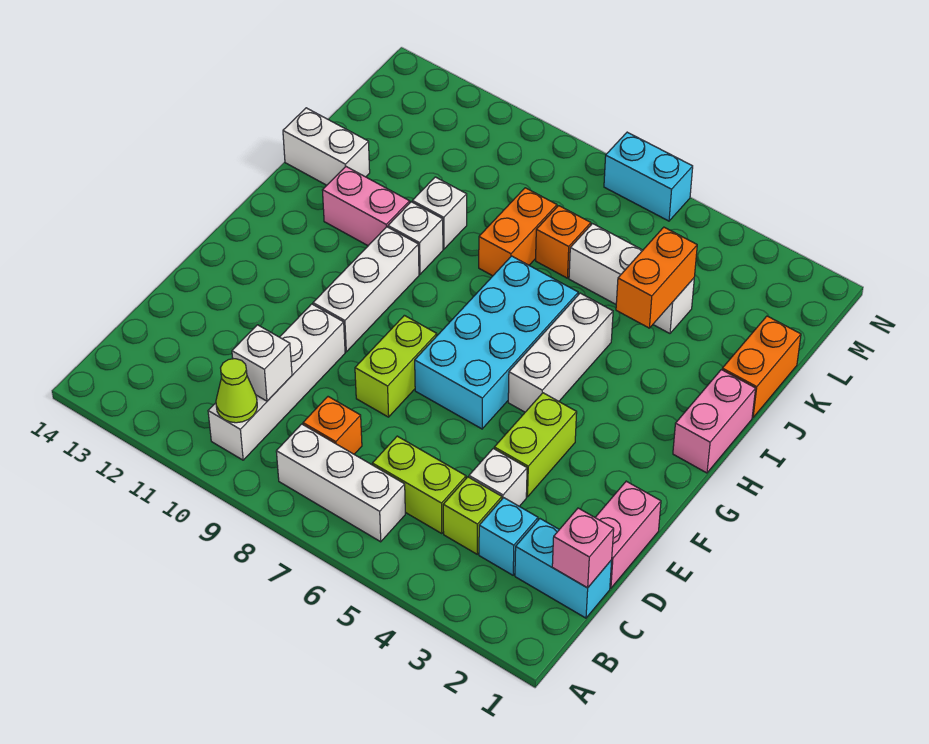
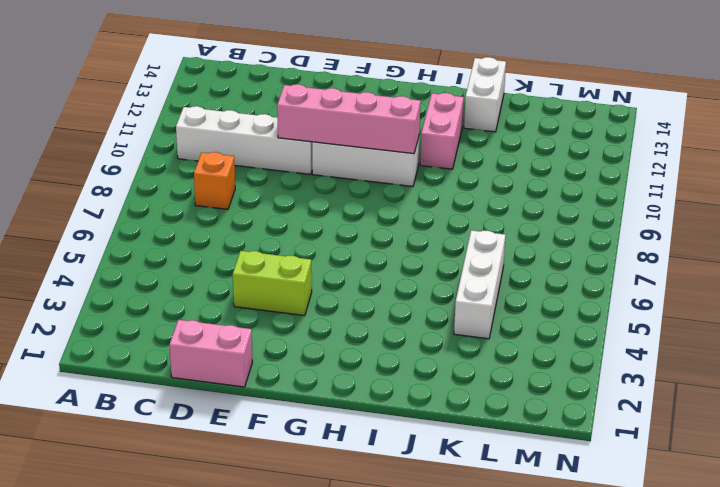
pink 1x4 brick [277,84,421,154] -> none
none -> white 1x3 brick [276,424,405,542]
none -> cyan 1x2 brick [515,519,612,618]
none -> cyan 1x1 brick [479,498,538,575]

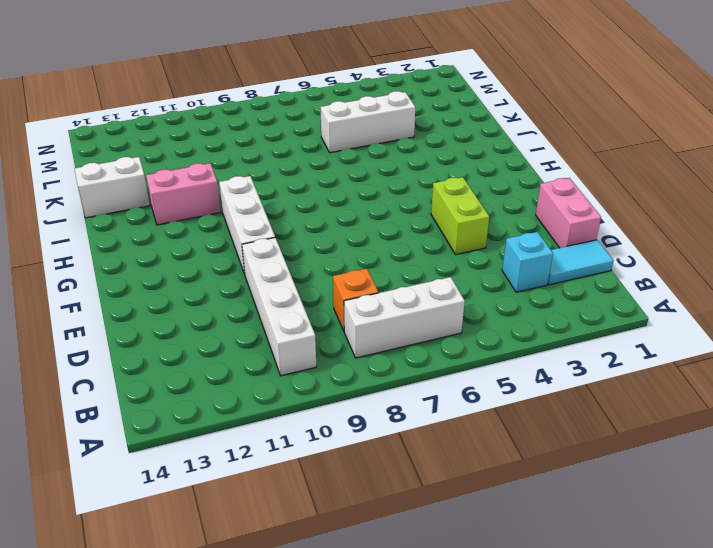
cyan 1x2 tile [548,240,614,285] -> cyan 1x2 brick [515,519,612,618]
none -> lime 1x1 brick [443,477,502,554]
none -> lime 1x2 brick [372,436,466,533]
none -> white 1x1 brick [469,449,527,506]

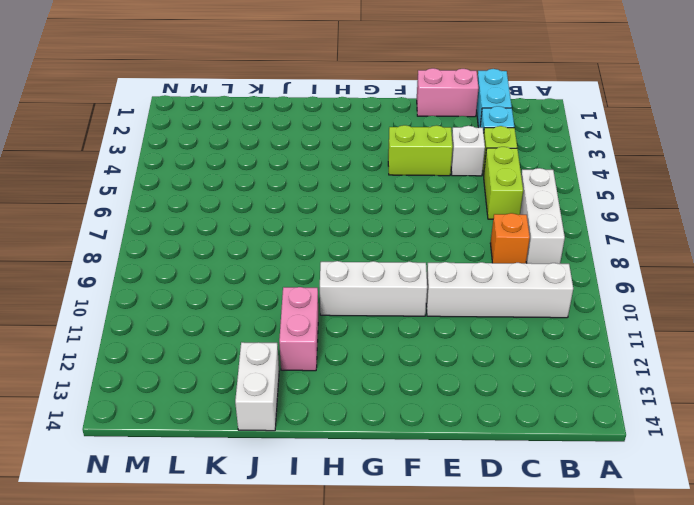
none -> lime 1x2 brick [355,315,437,417]
none -> cyan 2x4 brick [415,256,578,429]
none -> white 1x3 brick [508,293,613,412]

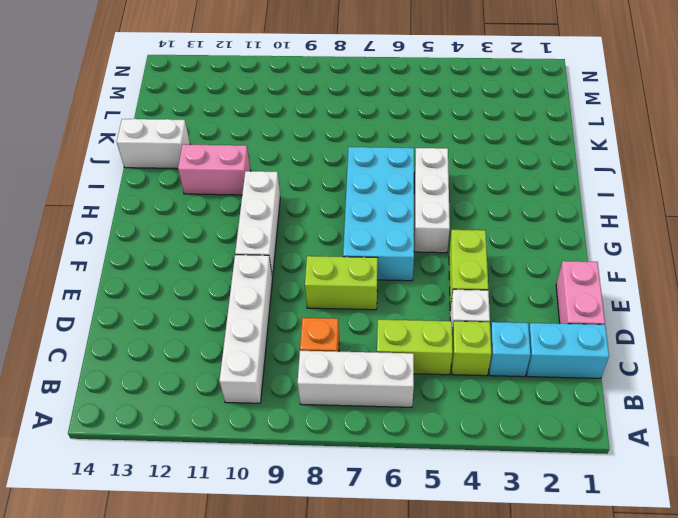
lime 1x2 brick [305,256,378,310] -> lime 1x2 brick turned to [355,315,437,417]
none -> pink 1x2 brick [673,370,756,473]
none -> white 1x1 brick [388,202,443,274]
none -> orange 1x2 brick [722,316,801,418]

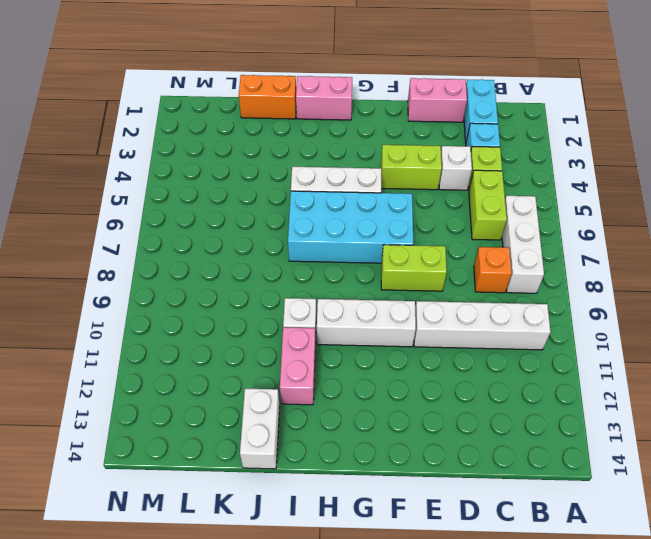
none -> orange 1x2 brick [479,188,557,276]
none -> white 1x1 brick [412,177,467,249]
none -> white 1x3 brick [569,224,694,333]

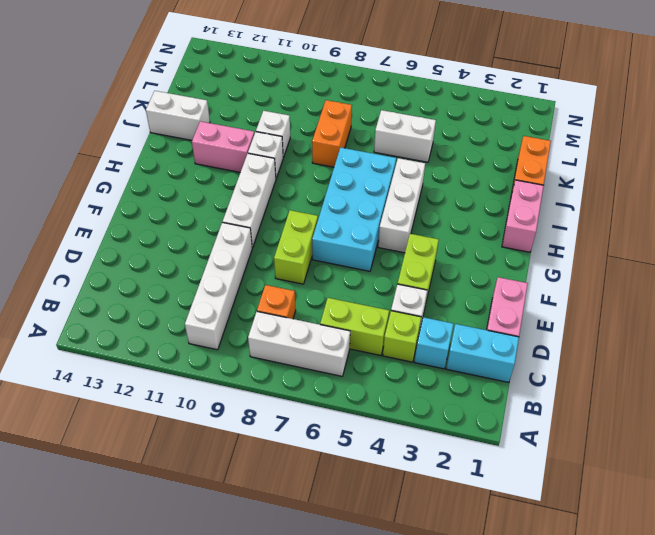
white 1x2 brick [374,110,436,162] -> white 1x3 brick [569,224,694,333]
none -> orange 1x1 brick [536,206,591,278]
none -> cyan 1x2 brick [604,132,693,221]
none -> lime 1x1 cone [216,359,257,423]

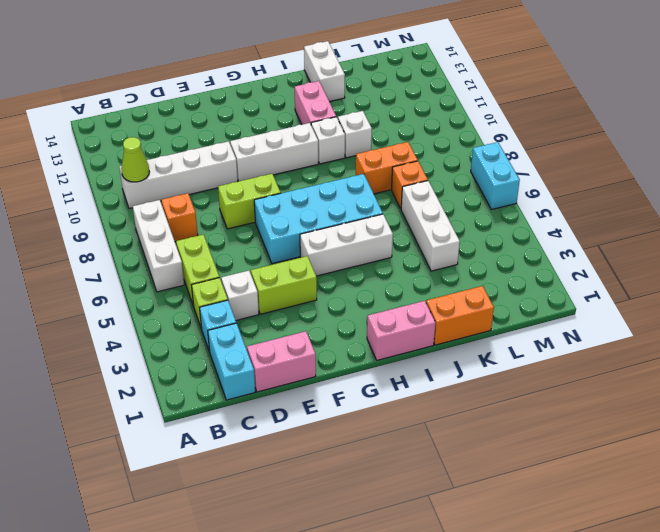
none -> pink 1x1 brick [552,508,614,588]
none -> white 1x1 brick [232,325,292,401]
none -> orange 1x2 brick [616,227,697,328]

